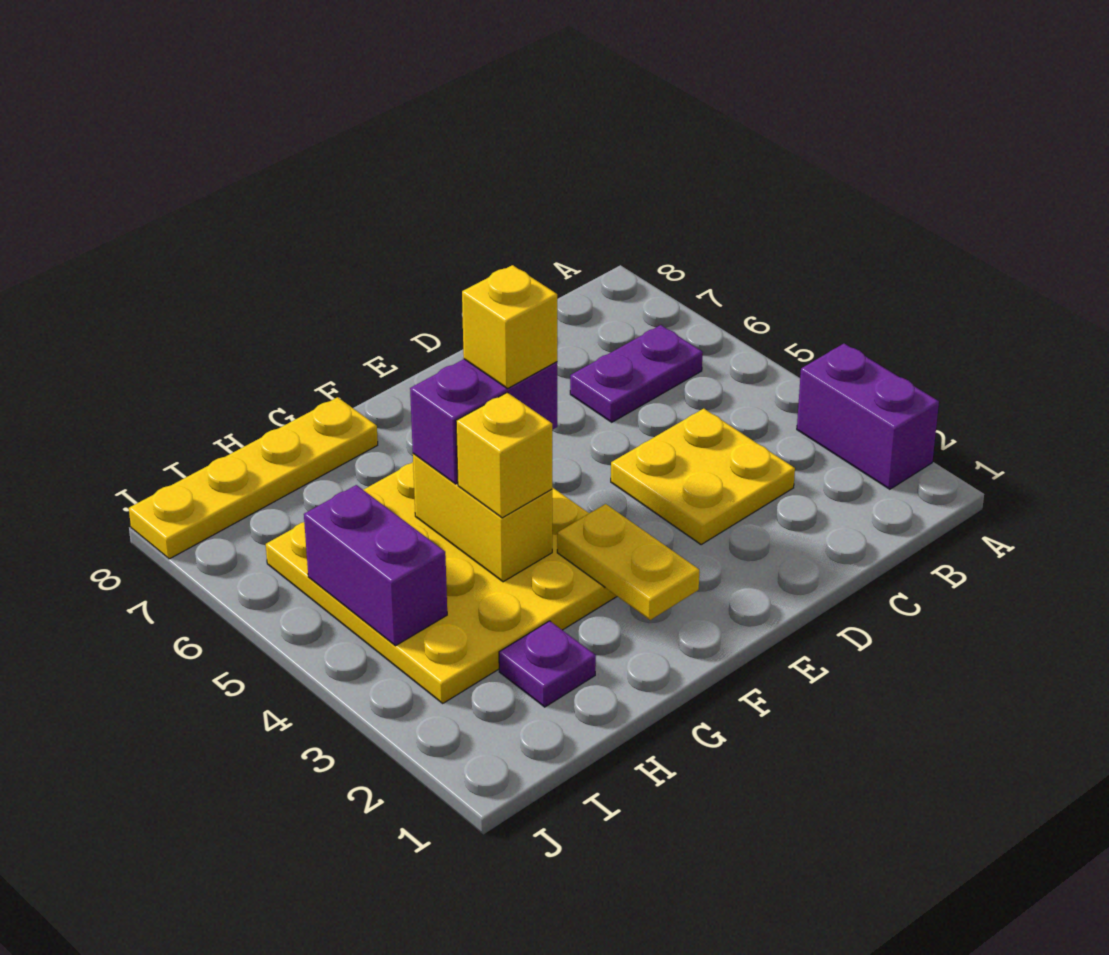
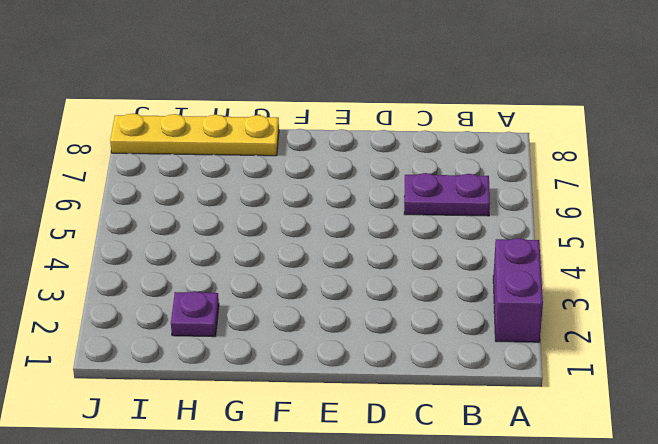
none -> yellow 2x2 plate [611,409,795,545]
none -> yellow 4x4 plate [266,462,617,703]
none -> yellow 1x2 plate [557,504,699,620]

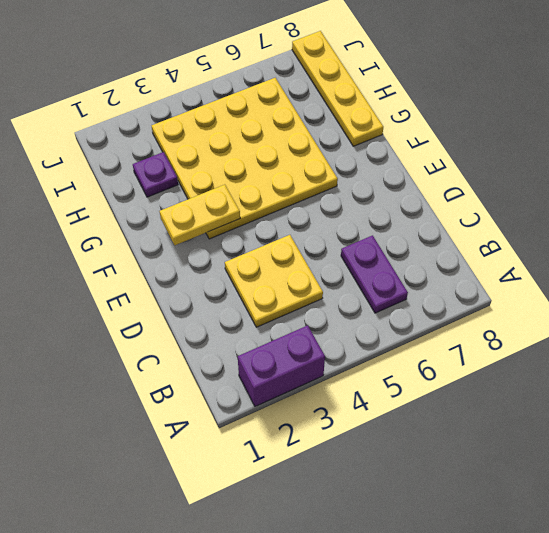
none -> yellow 1x2 brick [413,454,552,582]
none -> purple 1x2 brick [304,485,447,646]
none -> purple 1x2 brick [410,359,557,484]

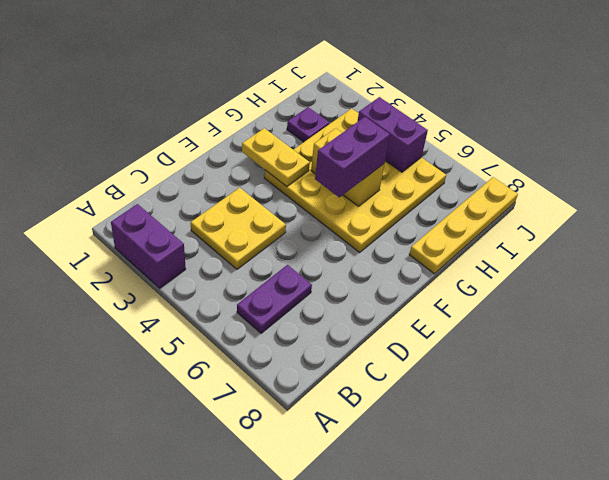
none -> yellow 1x1 brick [456,393,552,518]
none -> yellow 1x1 brick [462,265,557,389]

